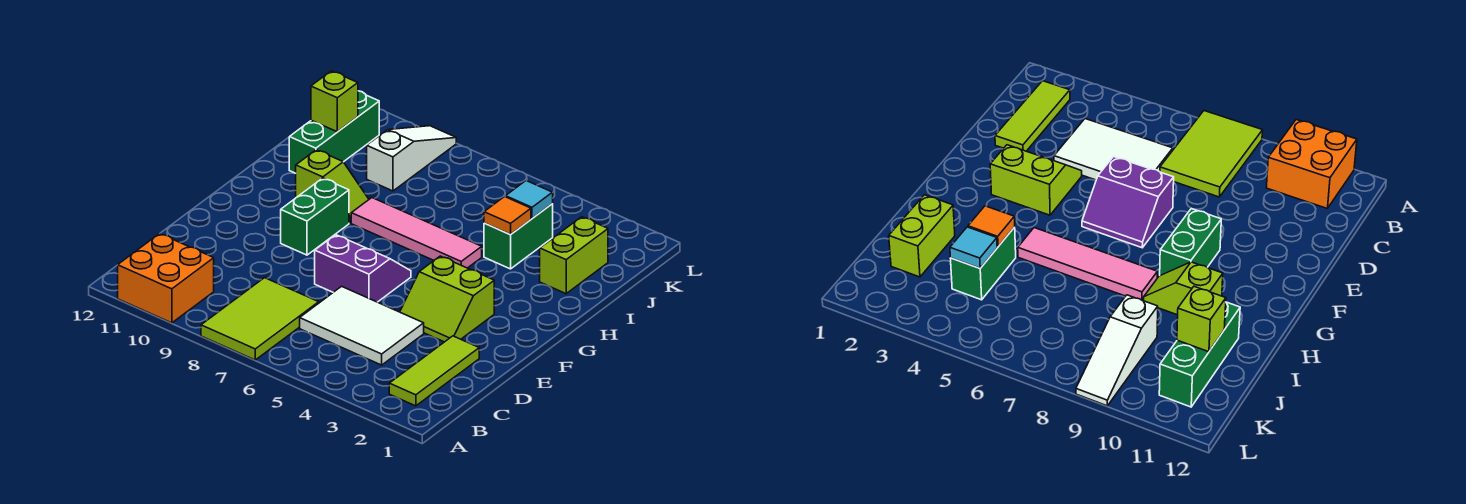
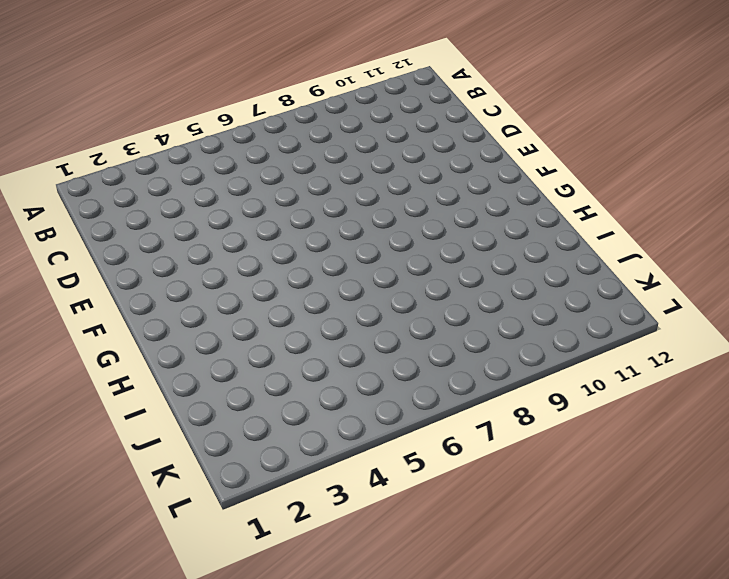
none -> lime 2x3 tile [201,278,319,360]
none -> orange 2x2 brick [118,234,214,323]
none -> lime 1x3 tile [389,336,479,406]

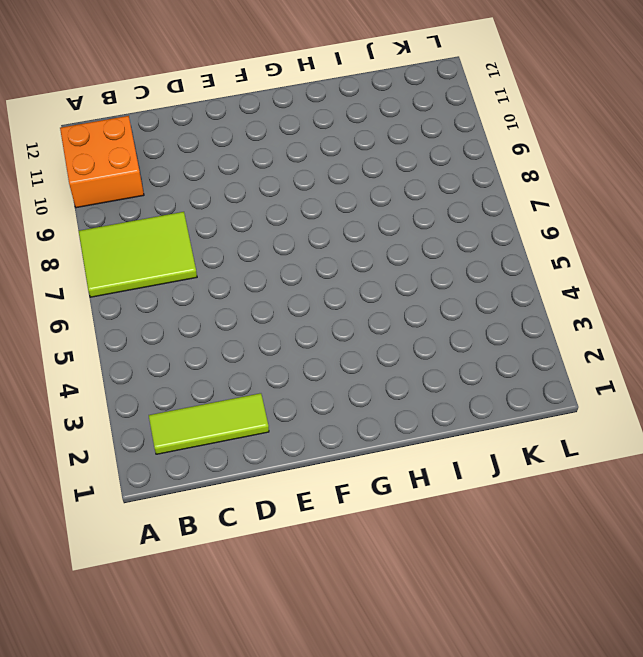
none -> white 2x3 tile [300,286,424,365]
none -> lime 2x2 slope [400,256,494,342]
none -> purple 2x2 slope [315,235,411,302]

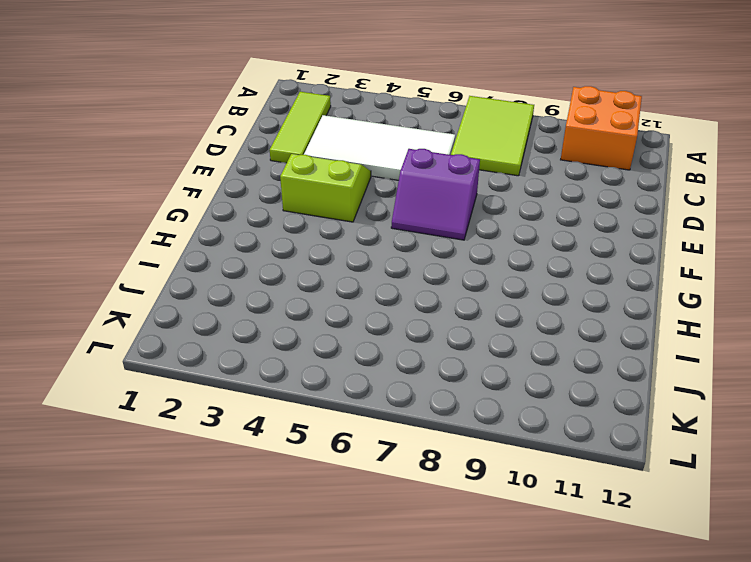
white 2x4 tile [304,115,455,180] -> white 2x3 tile [300,286,424,365]
none -> green 1x2 brick [281,178,349,255]
none -> pink 1x4 tile [351,198,482,268]
none -> lime 1x2 slope [295,150,369,223]

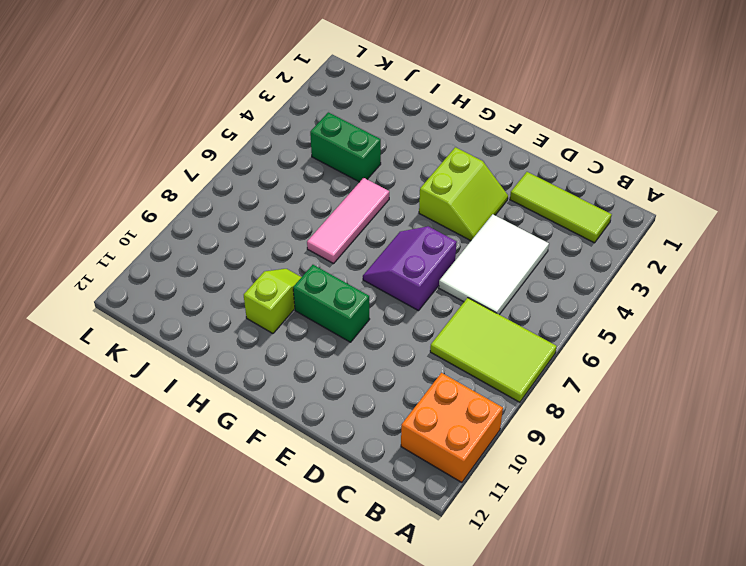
pink 1x3 tile [307,178,389,264] -> pink 1x4 tile [351,198,482,268]
none -> lime 1x2 brick [540,217,608,294]
none -> green 1x3 brick [289,91,379,173]
none -> white 1x3 slope [367,126,456,191]

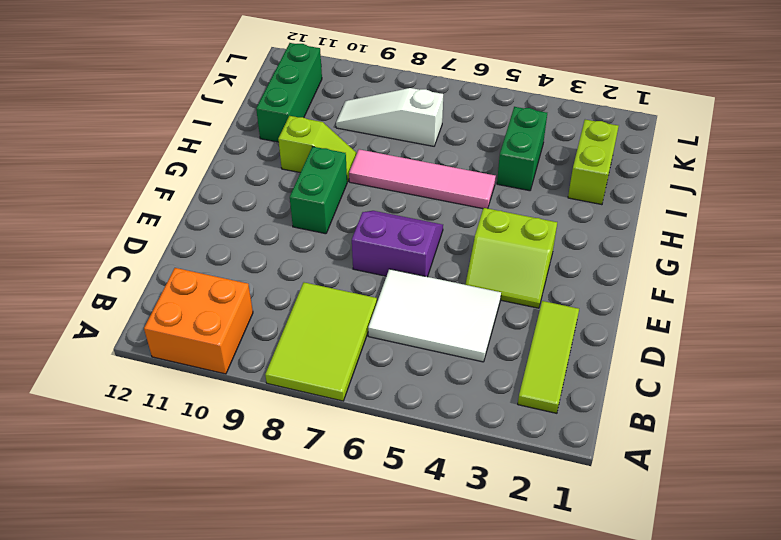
white 1x3 slope [336,88,443,146] -> white 1x3 slope turned to [367,126,456,191]
none -> orange 1x1 tile [484,197,531,235]
none -> cyan 1x1 tile [506,181,553,218]
none -> lime 1x1 brick [311,71,358,132]

